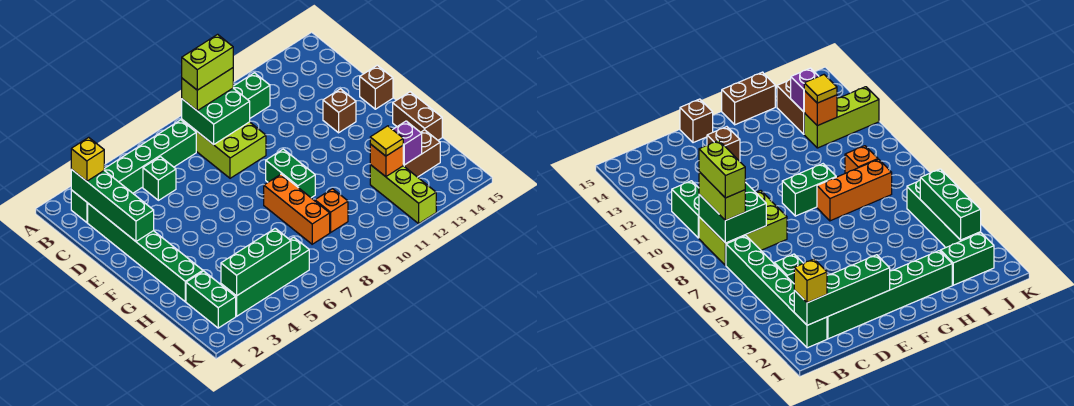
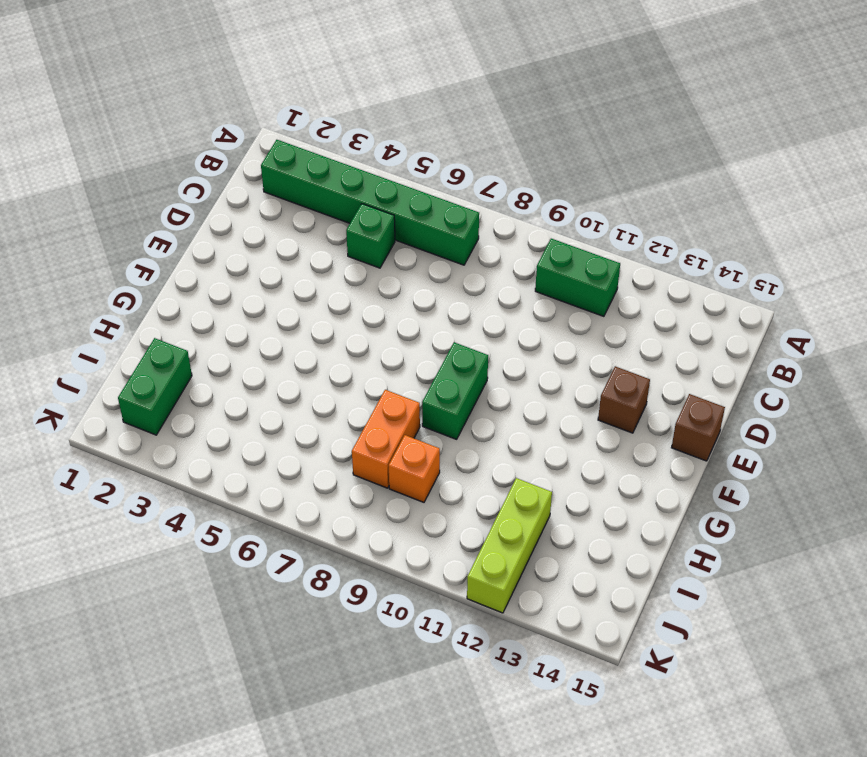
orange 1x2 brick [352,390,420,488] -> orange 1x3 brick [264,174,330,244]
none -> lime 2x3 brick [182,120,266,178]
none -> green 1x6 brick [88,204,203,302]
none -> brown 1x2 brick [393,92,442,140]

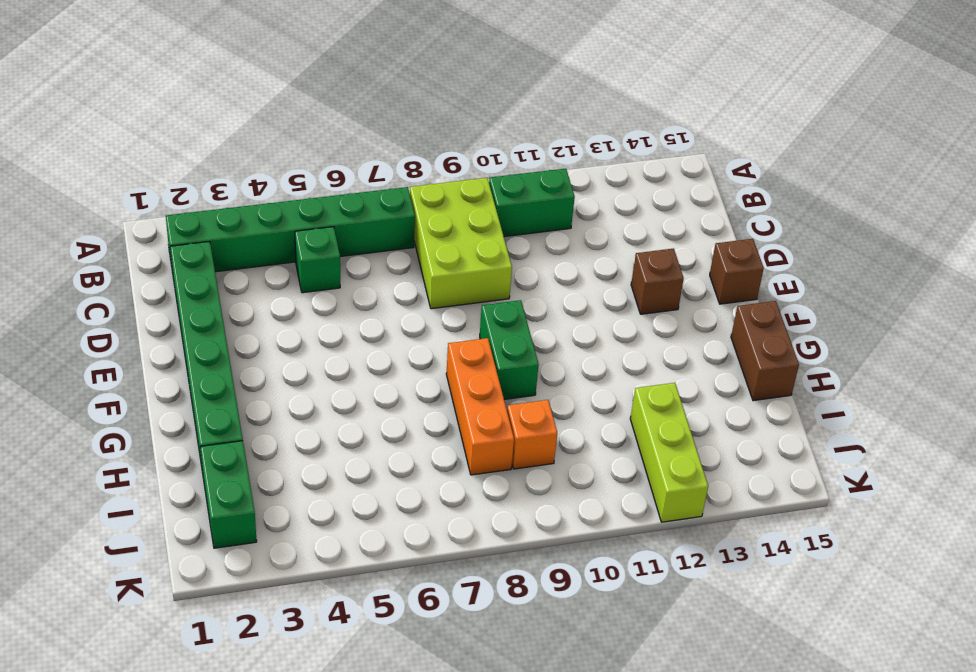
none -> brown 1x2 brick [403,130,440,177]
none -> green 1x4 brick [221,237,309,316]
none -> green 1x4 brick [71,169,154,241]

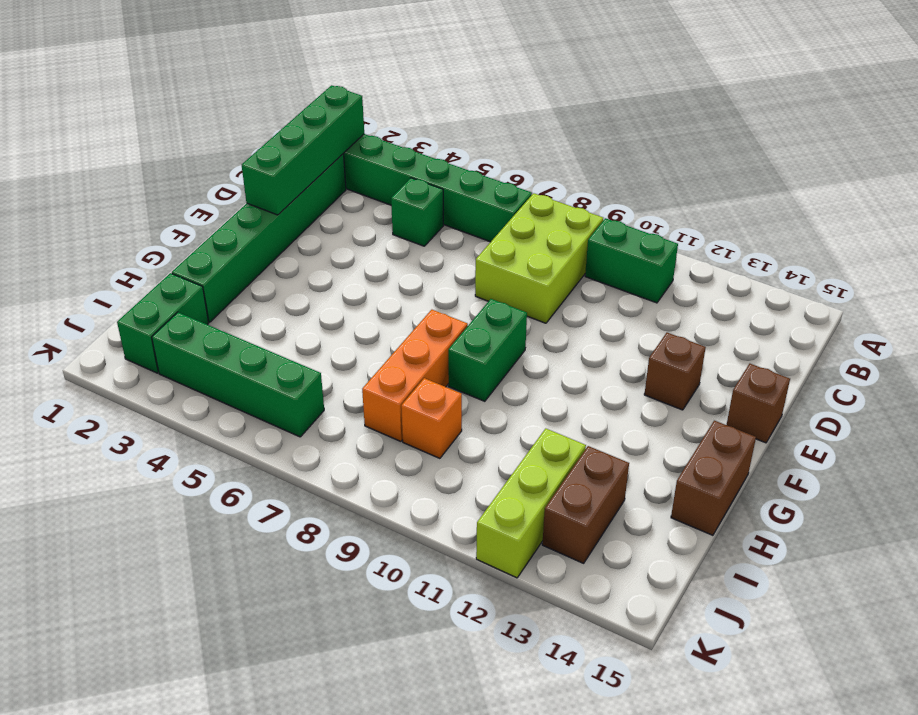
brown 1x2 brick [542,446,629,563] -> brown 1x2 brick turned to [403,130,440,177]
none -> green 2x2 brick [182,88,250,145]
none -> orange 1x1 brick [370,144,403,177]
none -> purple 1x1 brick [393,121,422,165]

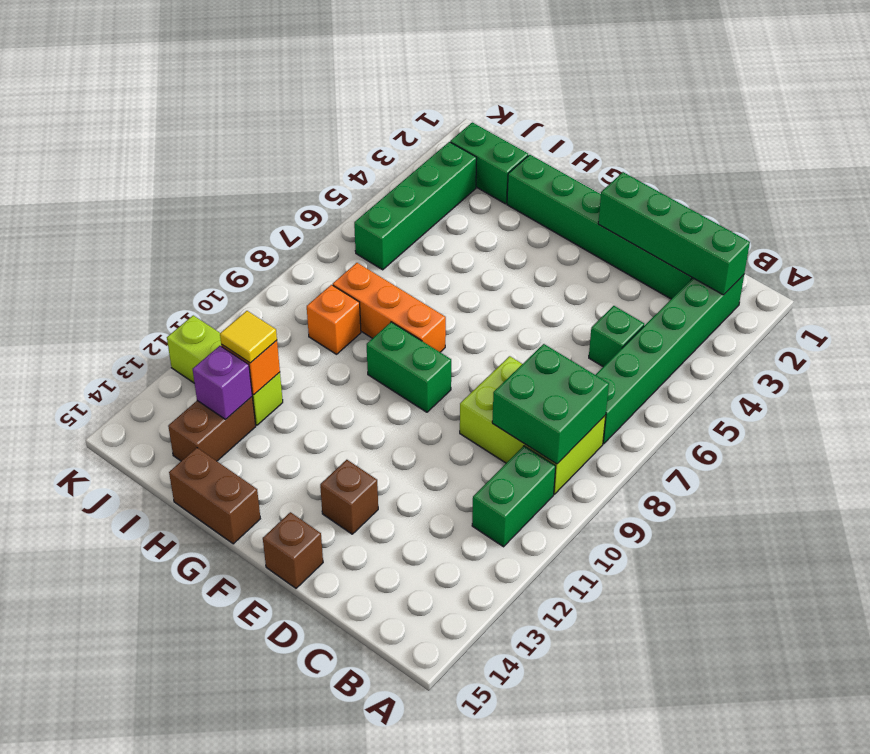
none -> green 1x3 brick [221,228,291,296]
none -> yellow 1x1 brick [71,137,104,181]
none -> lime 1x2 brick [182,68,233,111]

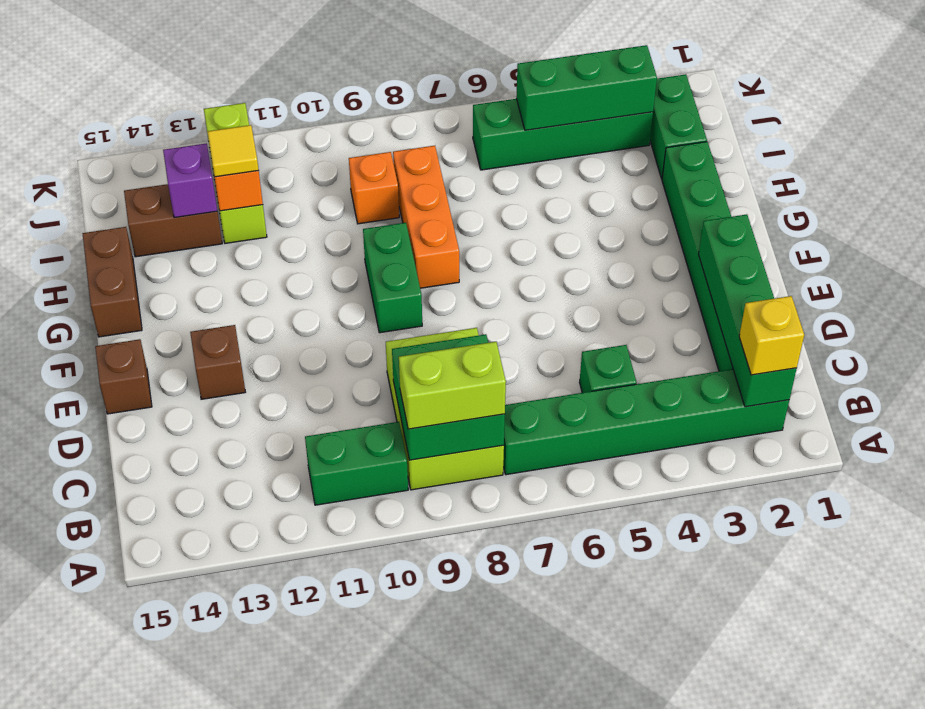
none -> lime 1x2 brick [182,34,233,90]

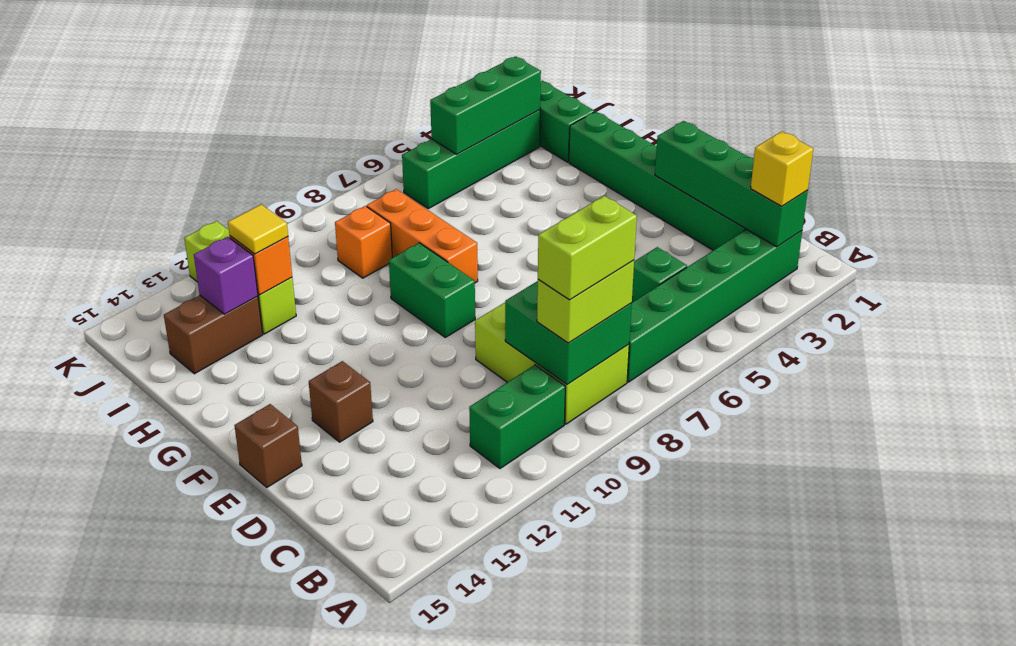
none -> brown 1x2 brick [393,92,442,140]

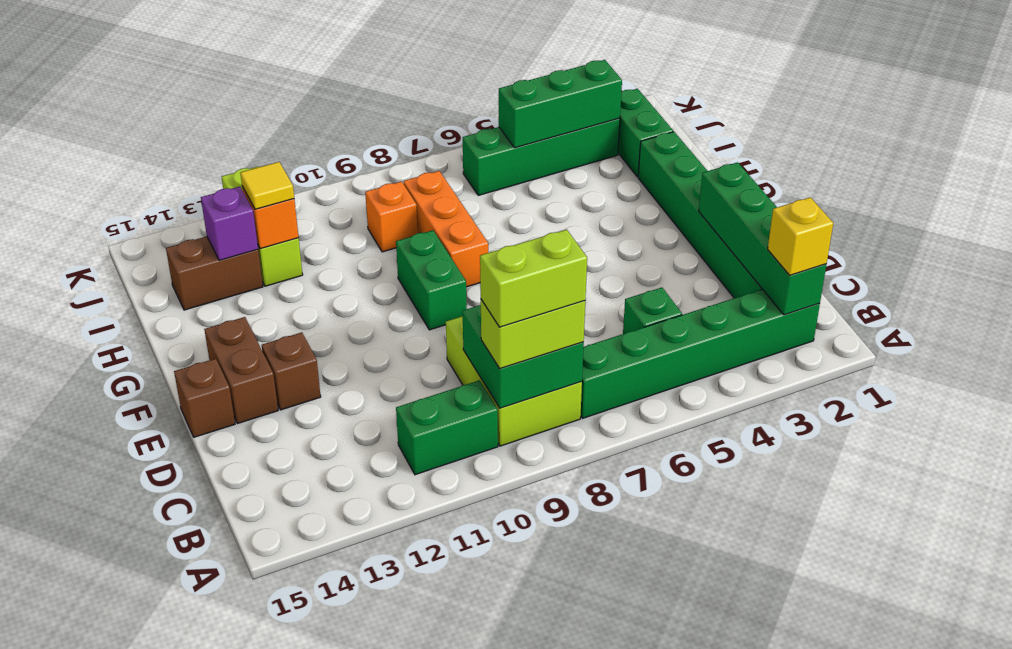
brown 1x2 brick [204,317,278,424] -> brown 1x2 brick moved to [393,92,442,140]

